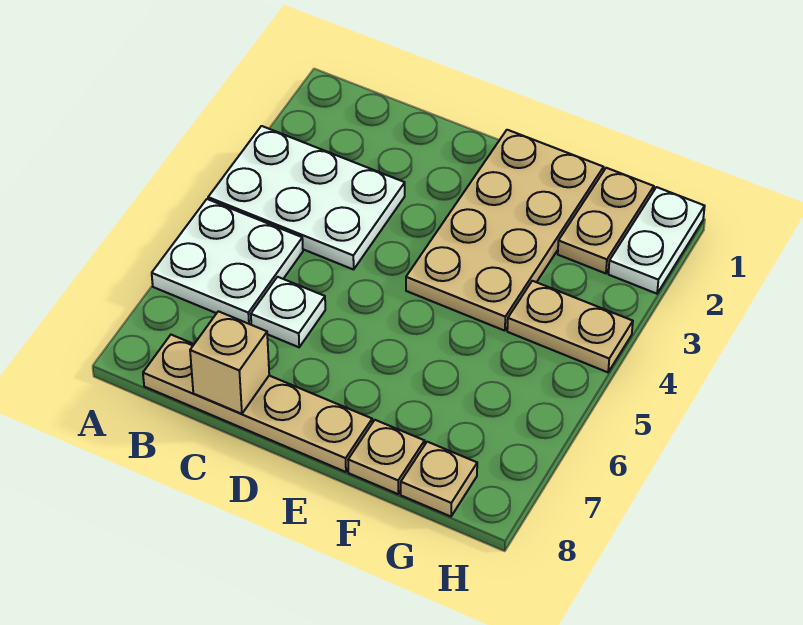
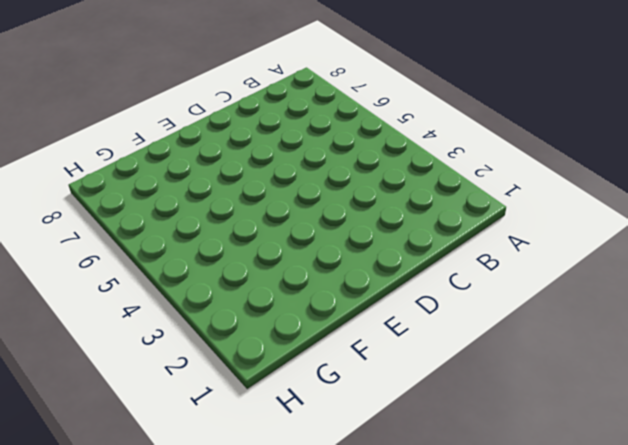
none -> white 2x3 plate [208,126,405,270]
none -> white 2x2 plate [152,199,303,325]

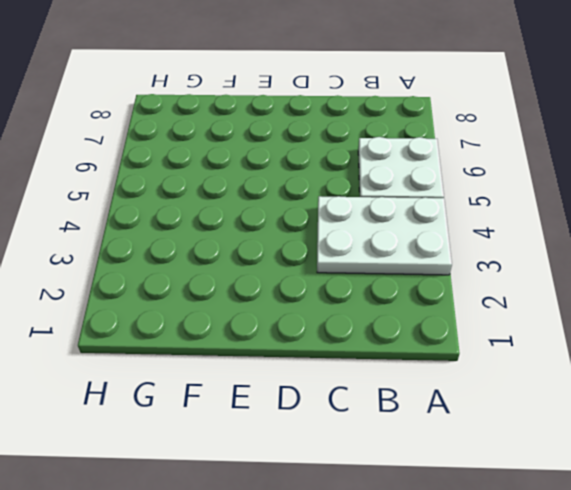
none -> tan 1x4 plate [143,335,372,472]
none -> white 1x1 plate [251,277,325,347]

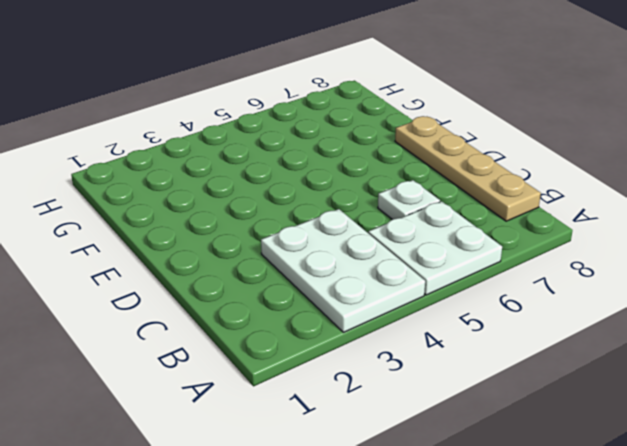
none -> tan 2x4 plate [406,130,604,331]
none -> tan 1x1 plate [348,420,425,494]

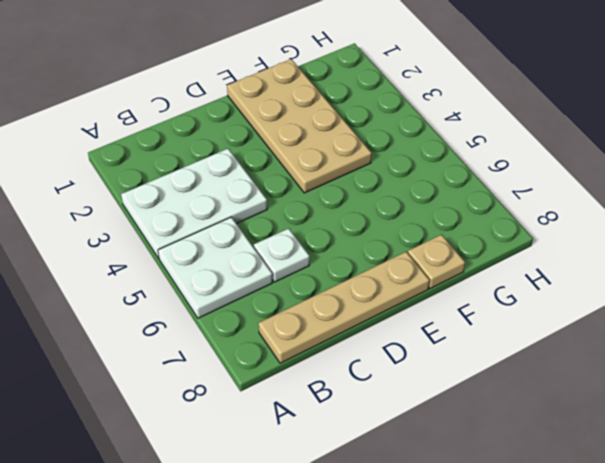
none -> tan 1x2 plate [558,168,654,273]
none -> tan 1x2 plate [507,281,633,372]

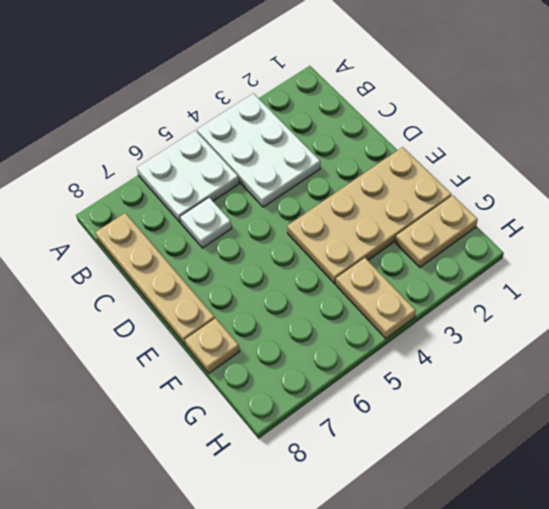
none -> tan 1x1 plate [401,442,477,516]
none -> white 1x2 plate [609,187,705,294]

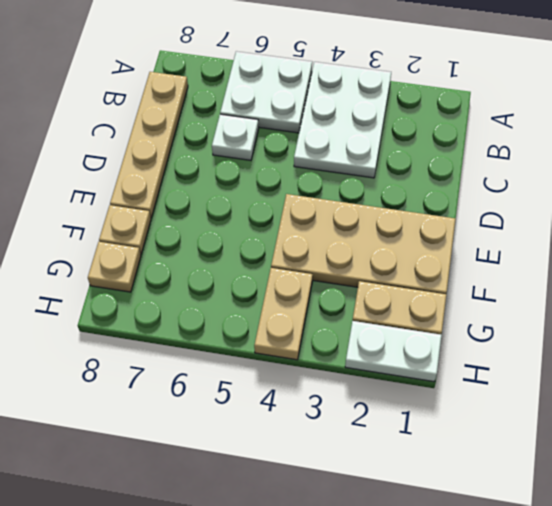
none -> tan 1x1 brick [190,311,269,414]

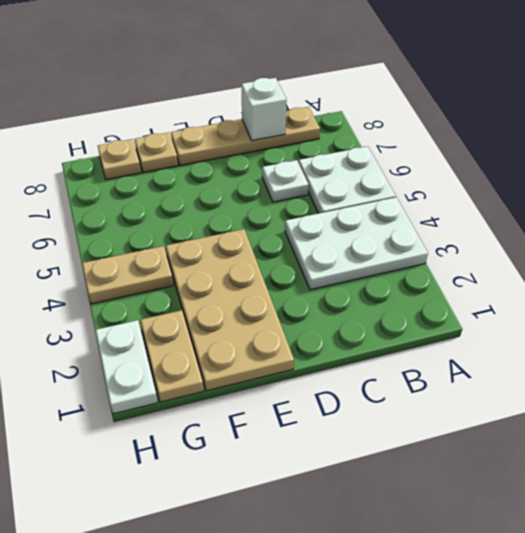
white 1x1 brick [242,78,287,141] -> tan 1x1 brick [190,311,269,414]

